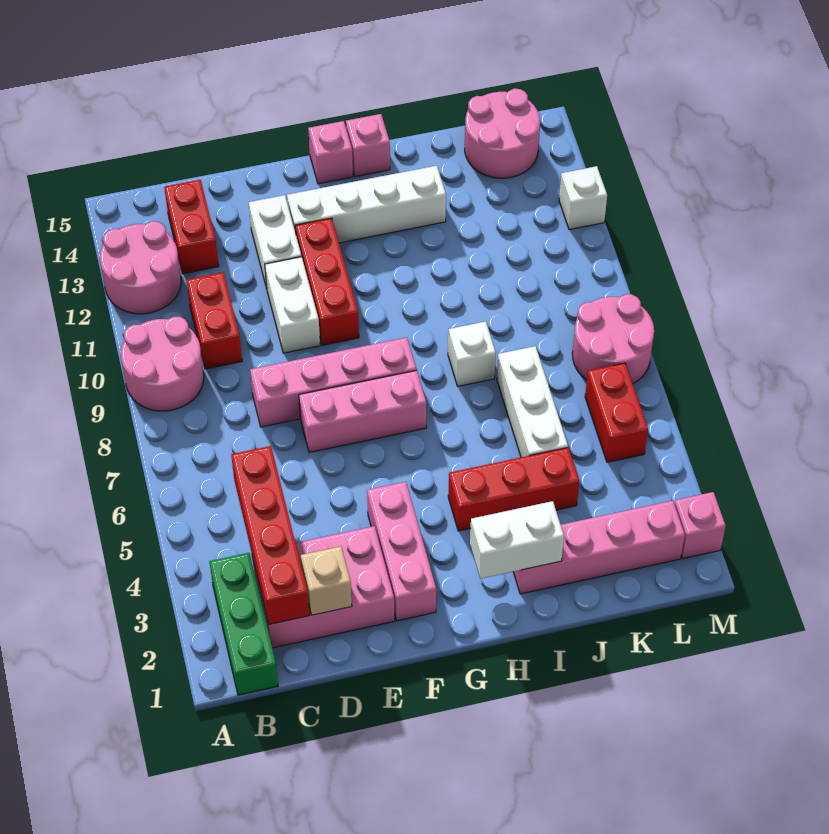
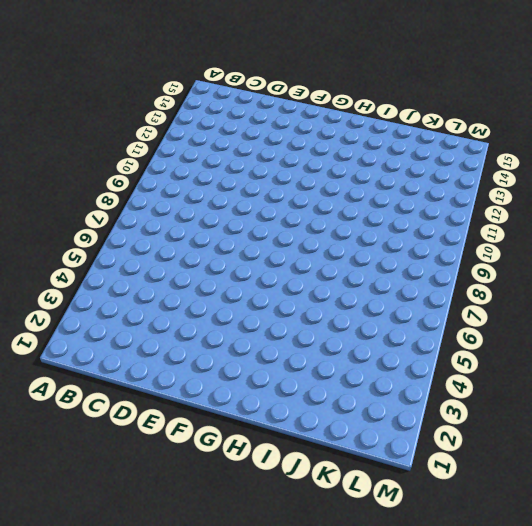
none -> pink 2x2 round brick [121,317,204,411]
none -> pink 2x2 round brick [100,221,181,314]
none -> green 1x3 brick [209,553,278,695]

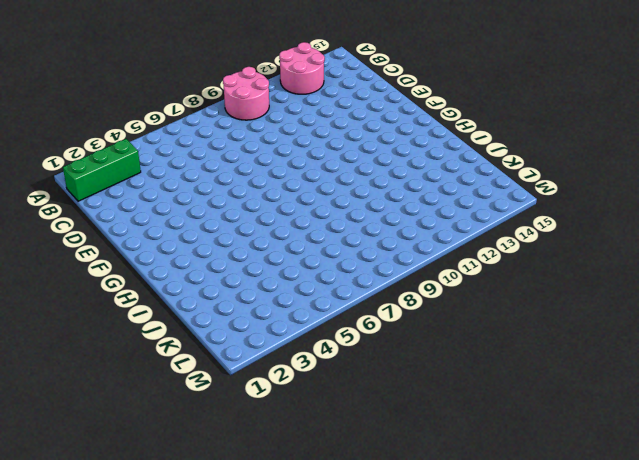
none -> pink 2x3 brick [252,526,395,648]
none -> red 1x2 brick [187,272,242,369]
none -> red 1x2 brick [164,180,219,274]

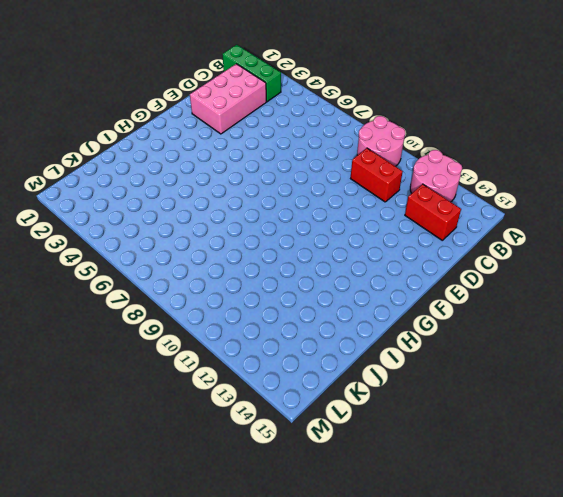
none -> pink 1x4 brick [250,338,417,427]
none -> pink 1x3 brick [299,370,426,453]
none -> white 1x2 brick [265,257,320,353]

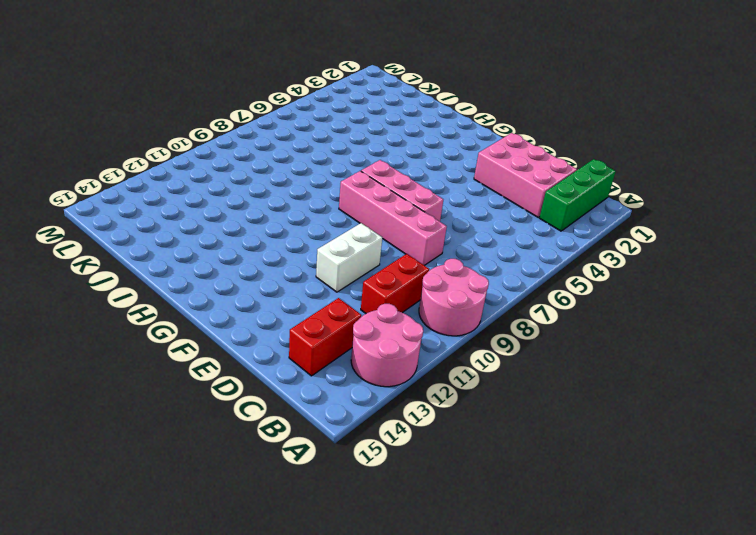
none -> white 1x2 brick [249,195,302,288]
none -> pink 1x3 brick [367,482,436,621]
none -> red 1x3 brick [295,218,359,345]

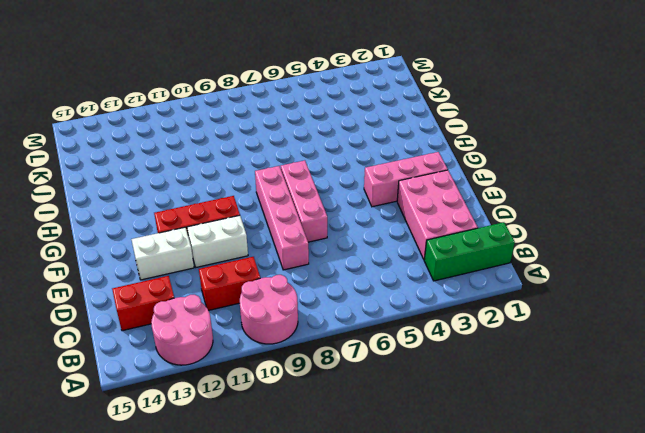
none -> white 1x4 brick [287,166,446,243]
none -> pink 1x1 brick [308,121,353,184]
none -> red 1x3 brick [448,448,579,531]

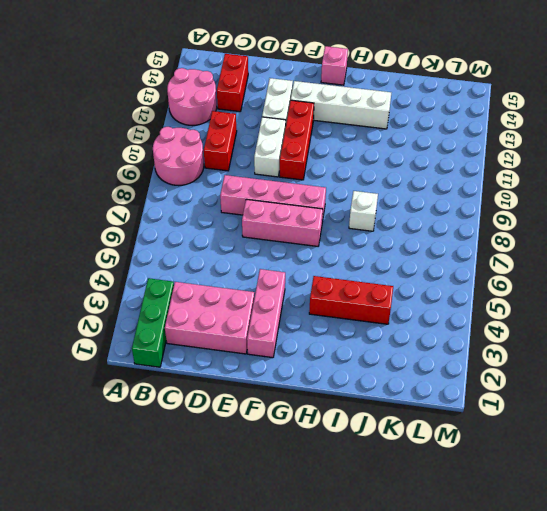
none -> pink 1x1 brick [346,114,390,177]
none -> pink 1x4 brick [514,501,685,594]
none -> white 1x3 brick [497,346,568,457]

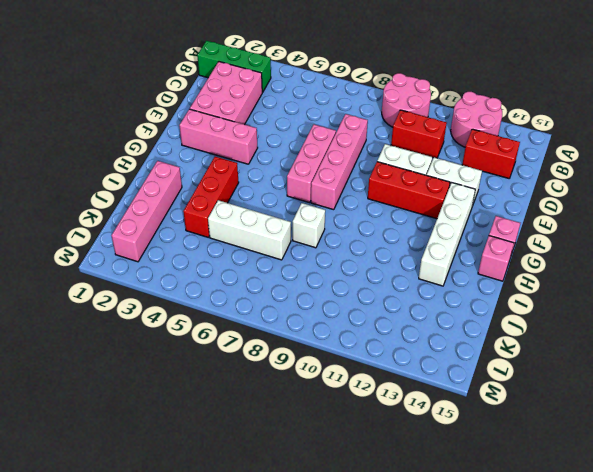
none -> pink 2x2 round brick [465,89,540,178]
none -> red 1x2 brick [585,363,648,462]
none -> pink 2x2 round brick [572,294,654,383]

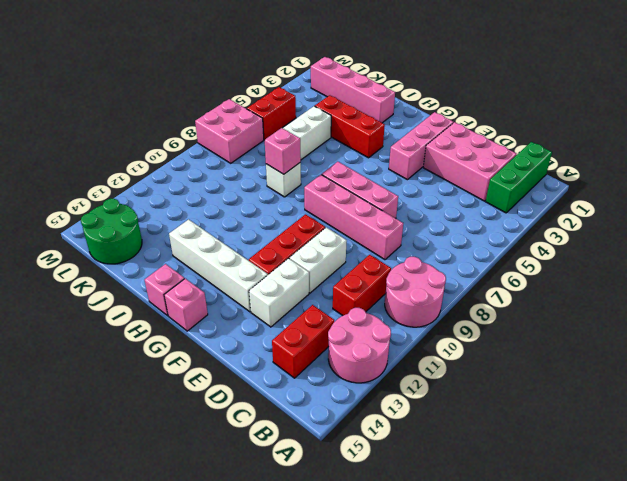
pink 1x1 brick [265,128,301,174] -> pink 1x1 brick moved to [674,492,726,559]
green 2x2 round brick [81,199,142,264] -> pink 2x2 round brick [465,89,540,178]
pink 2x2 brick [195,99,264,163] -> pink 2x2 round brick [572,294,654,383]
none -> white 1x1 brick [559,166,607,230]
none -> red 1x4 brick [231,446,309,624]
none -> tan 1x1 brick [301,546,352,615]

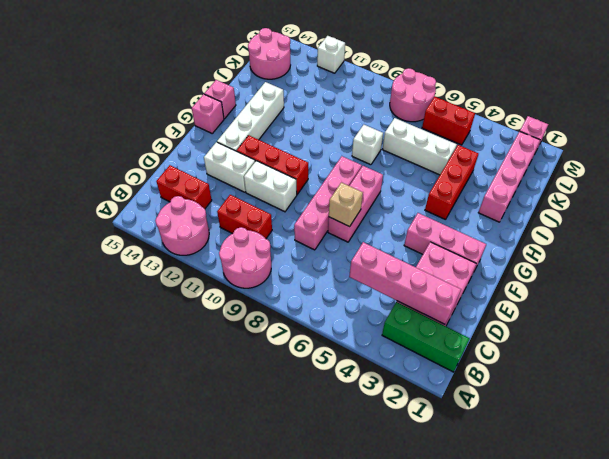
pink 1x4 brick [349,242,461,324] -> red 1x4 brick [231,446,309,624]
tan 1x1 brick [329,183,363,227] -> tan 1x1 brick moved to [301,546,352,615]
none -> white 1x2 brick [470,501,564,579]

